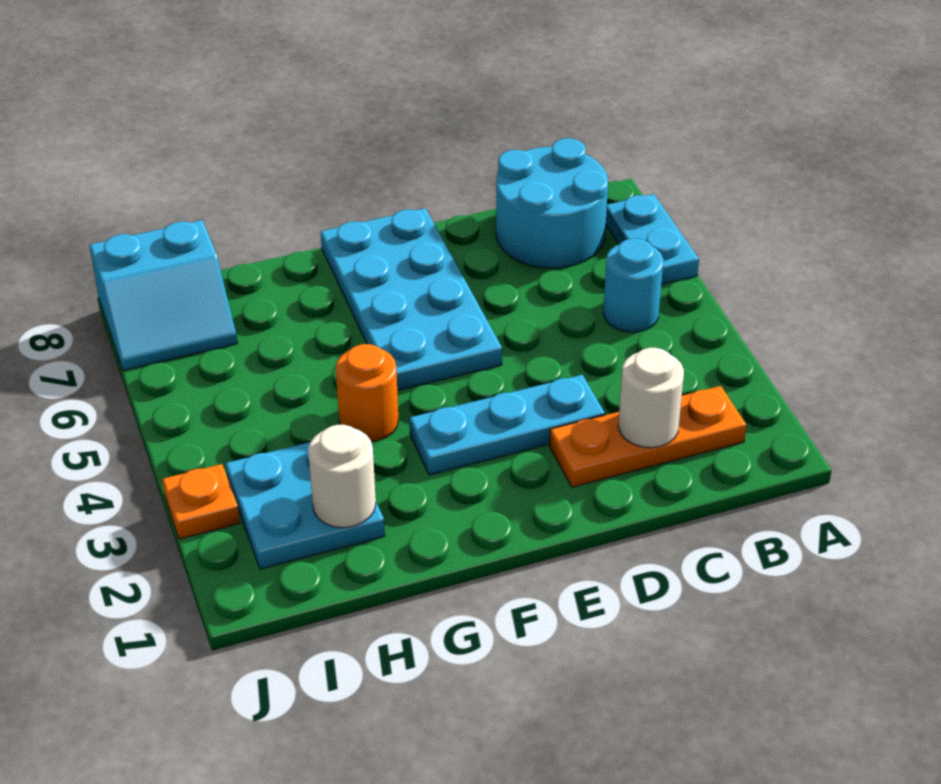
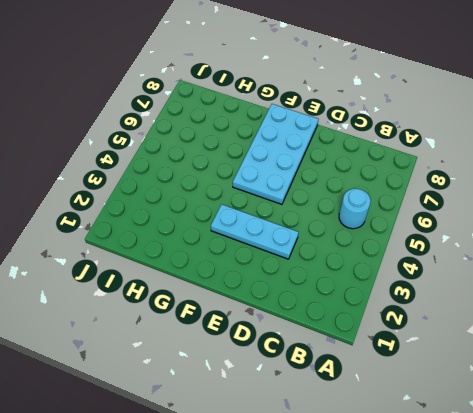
none -> cyan 1x2 plate [606,194,699,285]
none -> orange 1x3 plate [549,386,746,487]
none -> cyan 2x2 round brick [496,138,608,268]

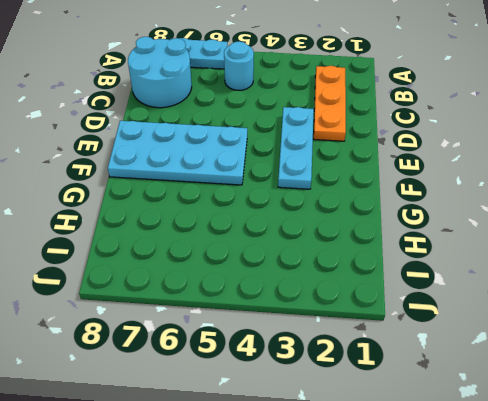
none -> orange 1x1 round brick [336,344,399,442]
none -> cyan 2x2 plate [225,442,385,569]
none -> cyan 2x2 slope [90,220,237,370]

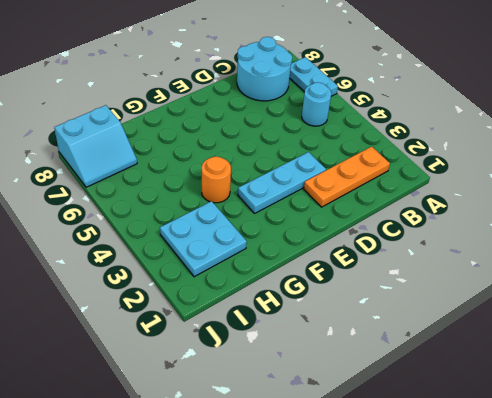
none -> cyan 2x4 plate [321,208,502,391]
none -> orange 1x1 plate [162,464,240,539]
none -> white 1x1 round brick [618,348,684,448]

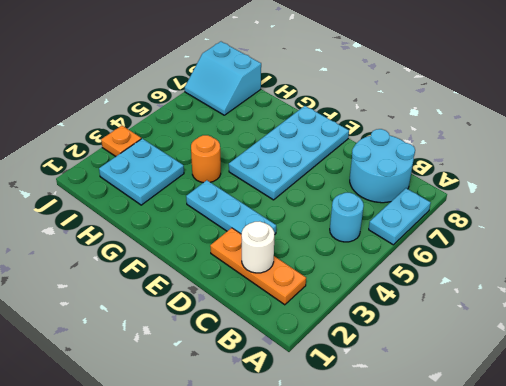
none -> white 1x1 round brick [308,425,376,528]

